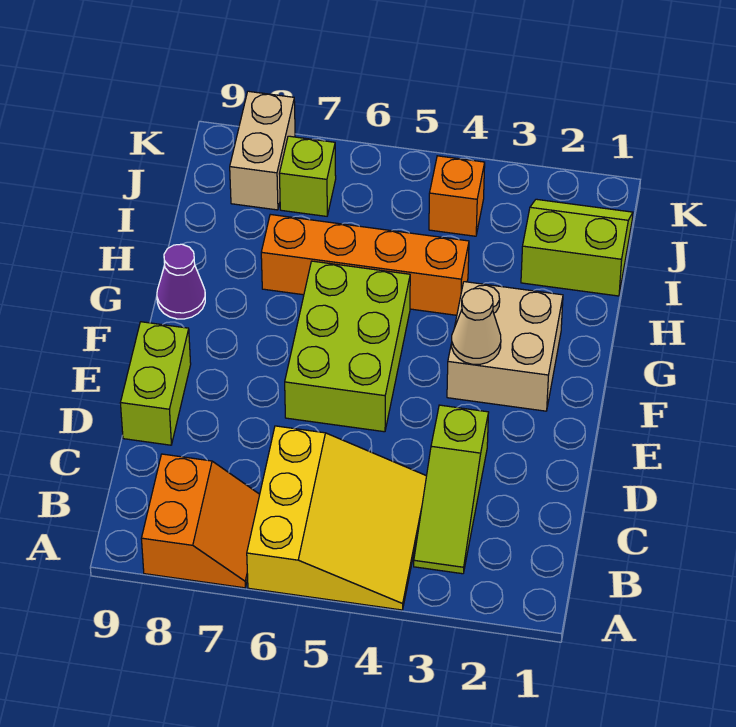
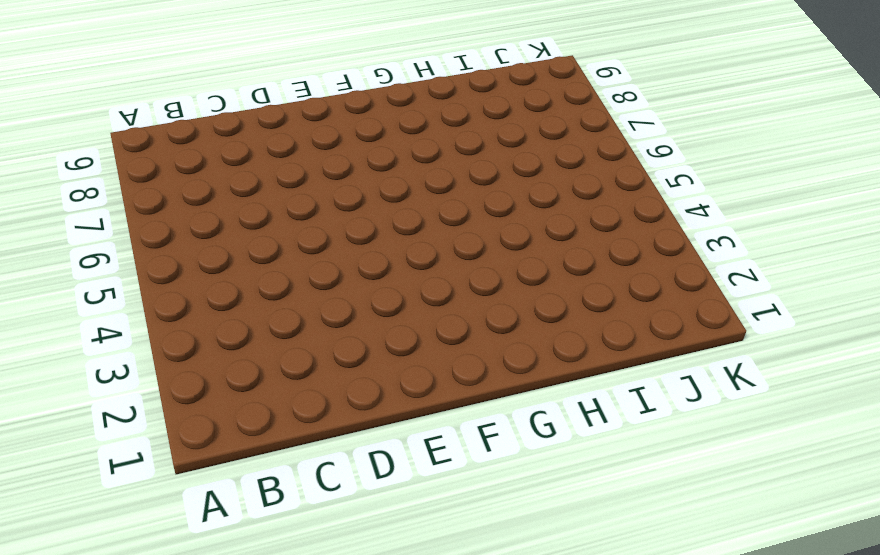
none -> yellow 3x3 slope [247,426,426,610]
none -> orange 2x2 slope [141,454,260,588]
none -> lime 1x3 slope [414,405,489,574]

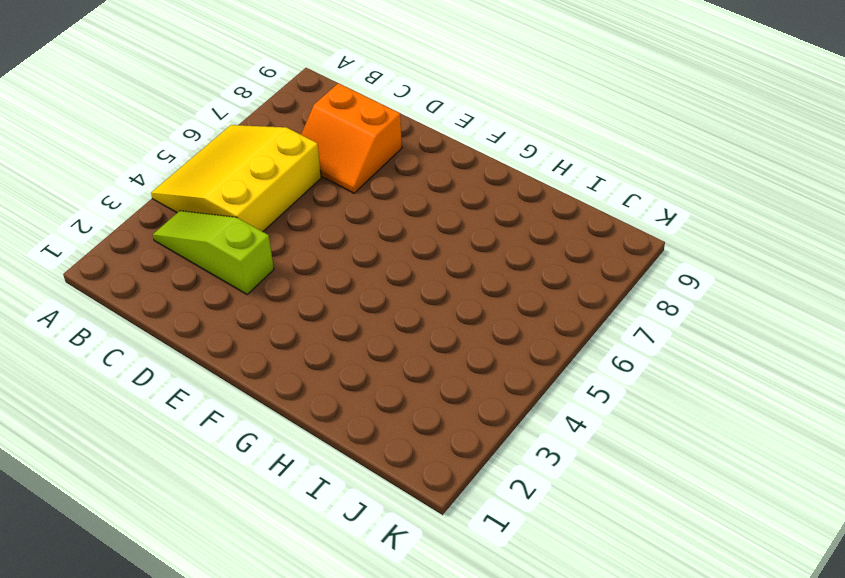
yellow 3x3 slope [151,125,321,232] -> yellow 3x3 slope turned to [247,426,426,610]
orange 2x2 slope [301,83,402,193] -> orange 2x2 slope moved to [141,454,260,588]
none -> lime 1x2 brick [121,322,191,445]
none -> lime 2x3 brick [285,261,410,432]
none -> tan 2x2 brick [447,282,563,411]

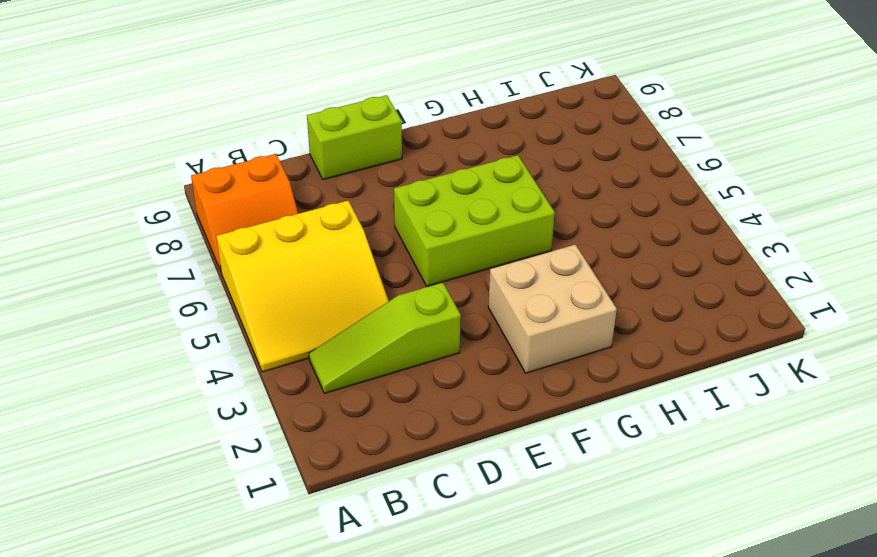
none -> purple 1x1 cone [157,244,205,319]
none -> orange 1x4 brick [261,214,469,315]
none -> lime 2x2 slope [521,199,633,296]

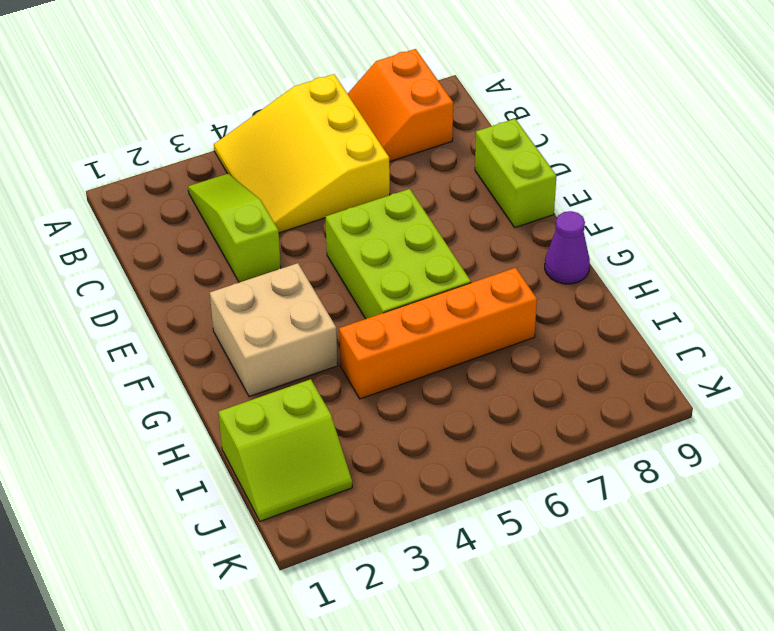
none -> orange 1x1 brick [429,156,485,236]
none -> lime 1x1 brick [279,136,336,216]
none -> tan 1x2 brick [230,91,295,210]

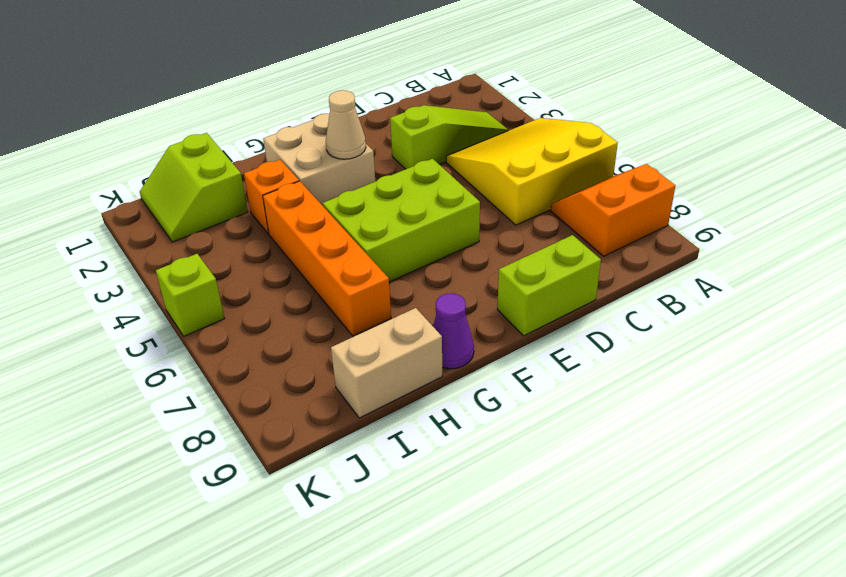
orange 1x1 brick [244,160,299,234] -> orange 1x1 brick moved to [429,156,485,236]
tan 1x2 brick [331,308,442,418] -> tan 1x2 brick moved to [230,91,295,210]
lime 1x1 brick [156,254,225,336] -> lime 1x1 brick moved to [279,136,336,216]

